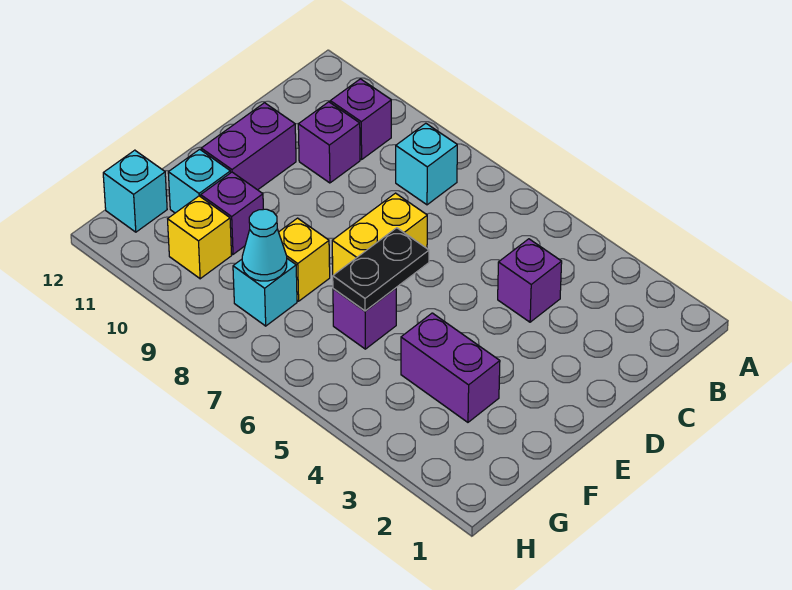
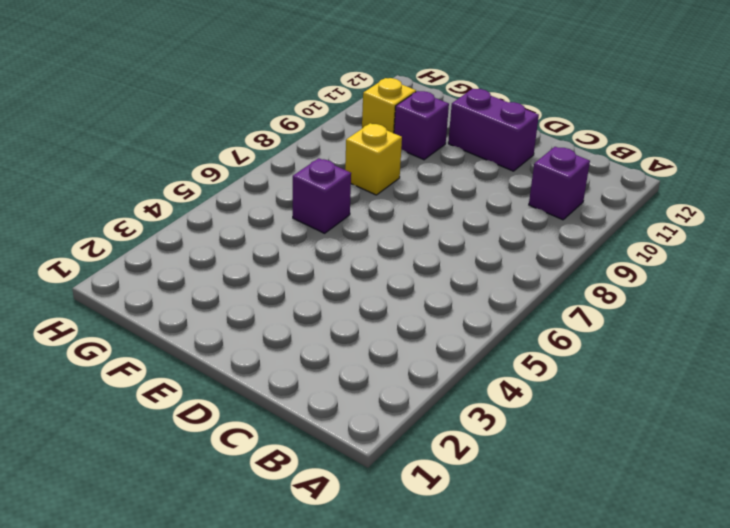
none -> cyan 1x1 brick [396,123,457,205]
none -> purple 1x1 brick [498,239,562,322]
none -> purple 1x1 brick [298,102,360,183]

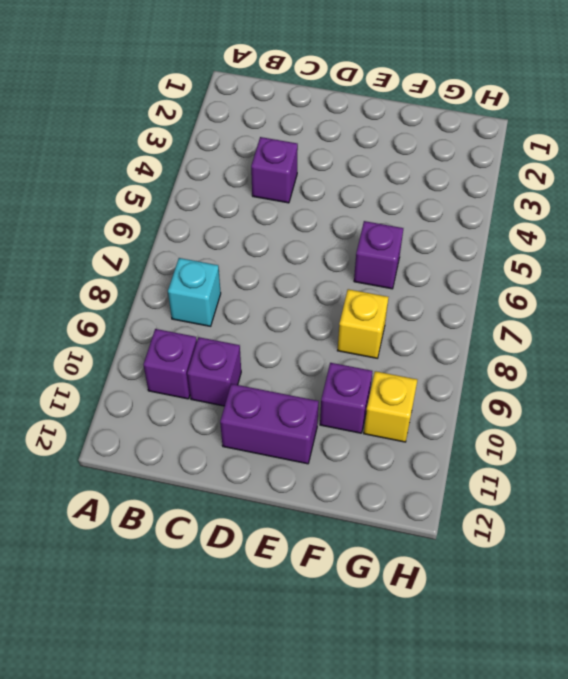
none -> yellow 1x2 brick [332,193,427,275]
none -> purple 1x2 brick [401,313,500,422]
none -> cyan 1x1 brick [168,149,230,213]

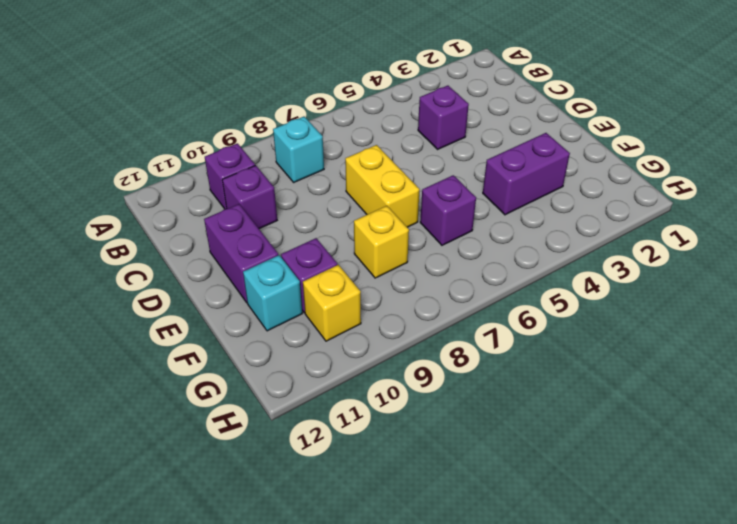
none -> cyan 1x1 brick [233,259,297,326]
none -> cyan 1x1 brick [103,150,167,232]
none -> black 1x2 plate [333,228,429,311]

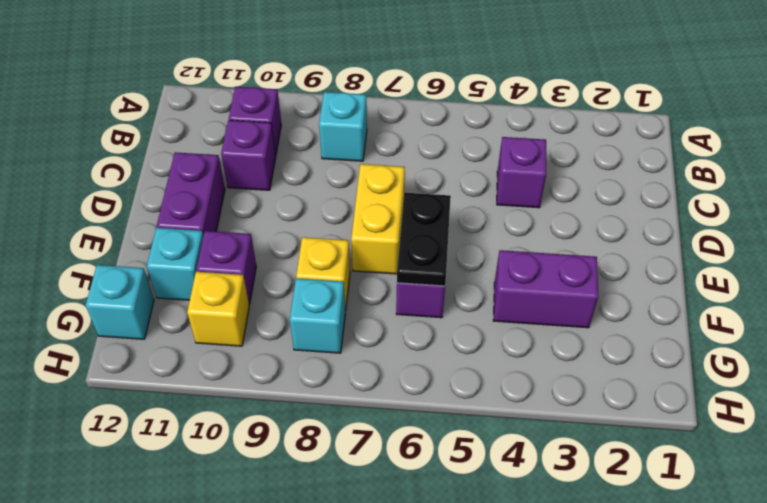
none -> cyan 1x1 cone [242,209,287,281]

